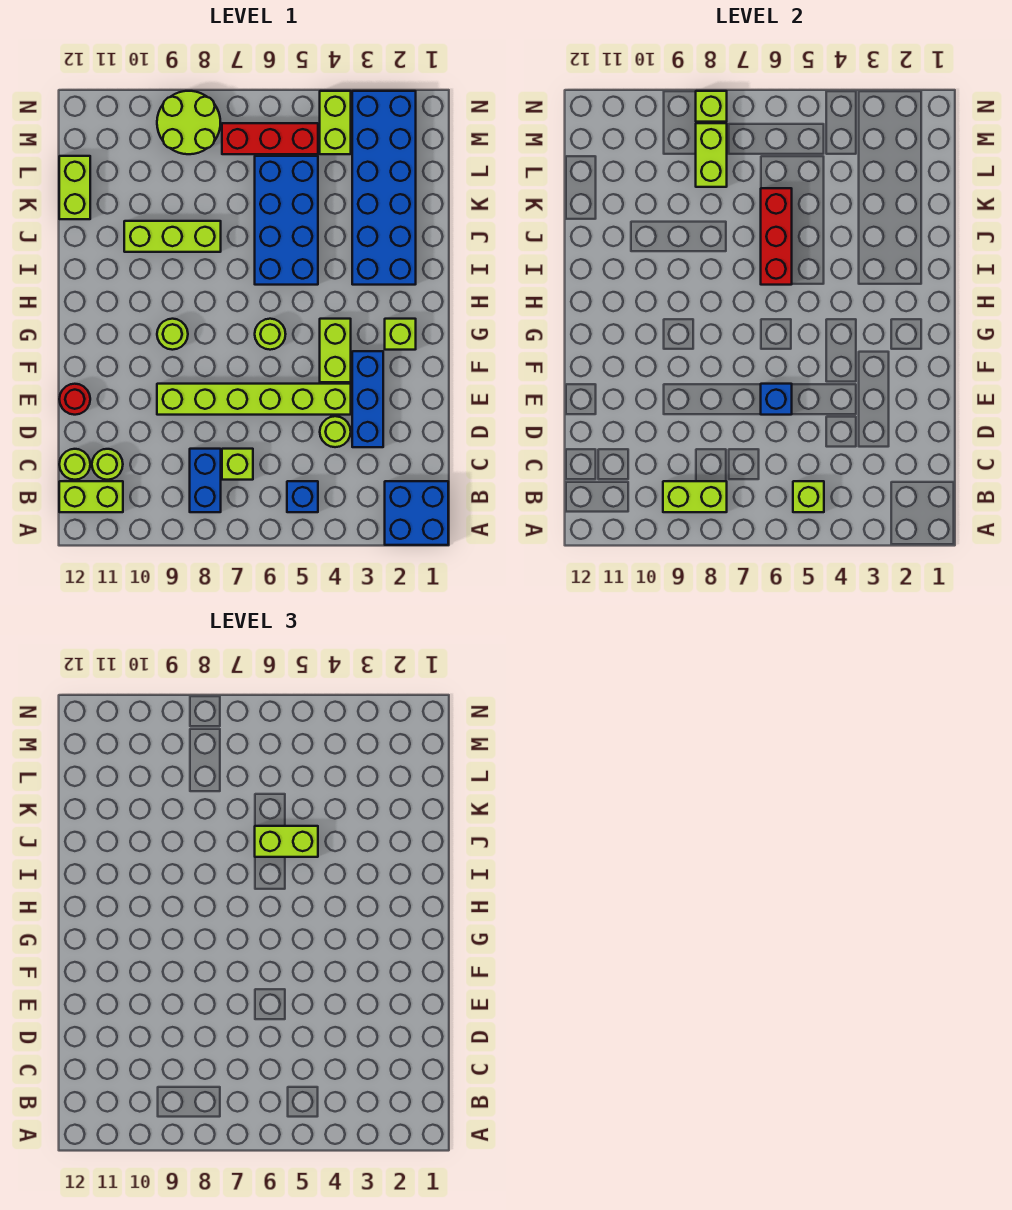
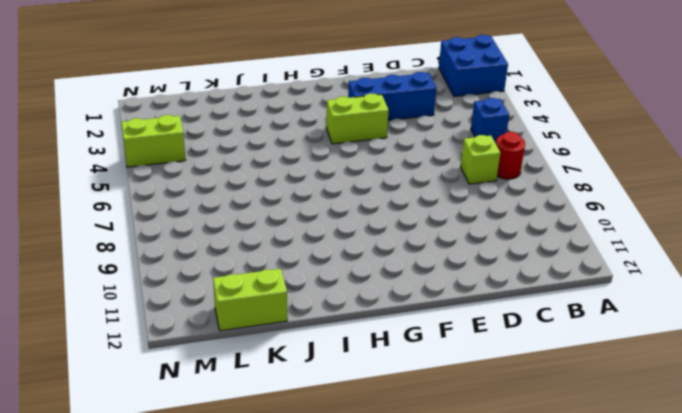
red 1x1 round brick [496,132,525,179] -> red 1x1 round brick moved to [59,384,90,415]
none -> blue 1x2 brick [190,449,221,512]
none -> lime 1x2 brick [59,481,123,512]
none -> lime 1x1 round brick [92,449,123,480]

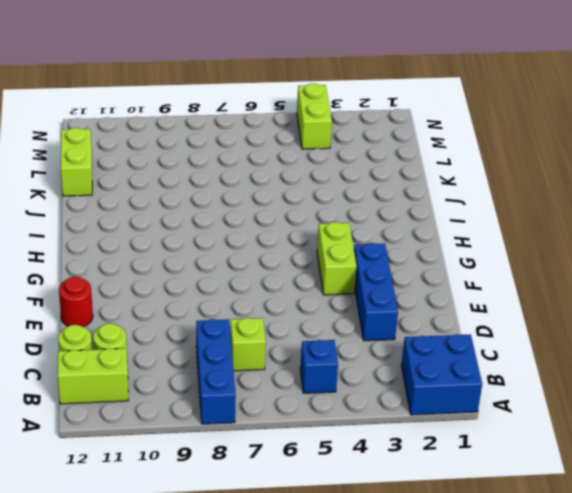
blue 1x3 brick [196,319,236,424] -> blue 1x2 brick [190,449,221,512]
none -> lime 1x1 round brick [320,416,351,447]
none -> lime 1x6 brick [157,384,351,415]
none -> lime 1x1 brick [385,319,416,350]

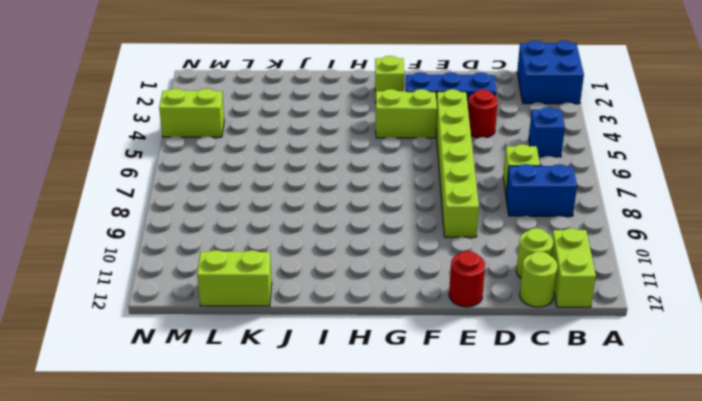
red 1x1 round brick [468,89,498,138] -> lime 1x1 round brick [320,416,351,447]
none -> lime 1x1 round brick [255,319,286,350]
none -> lime 1x1 round brick [157,319,188,350]
none -> blue 2x6 brick [352,91,416,285]

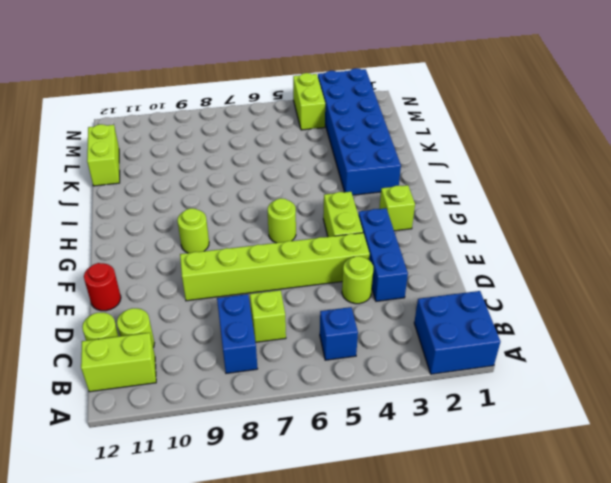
none -> blue 2x4 brick [255,156,318,285]
none -> lime 1x3 brick [124,221,221,252]
none -> red 1x3 brick [222,123,318,154]

